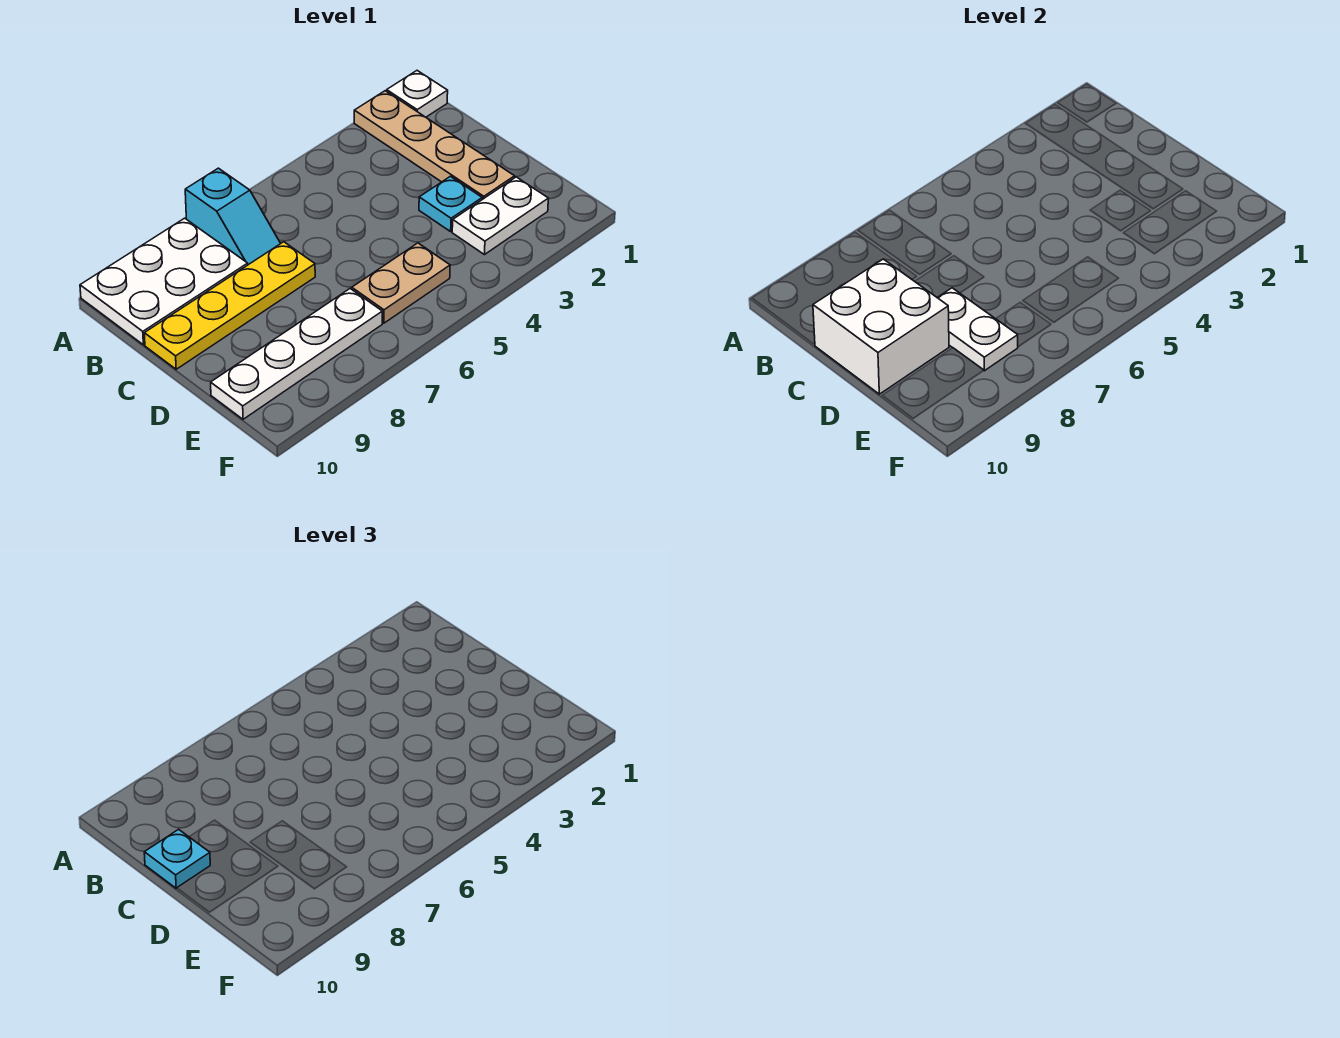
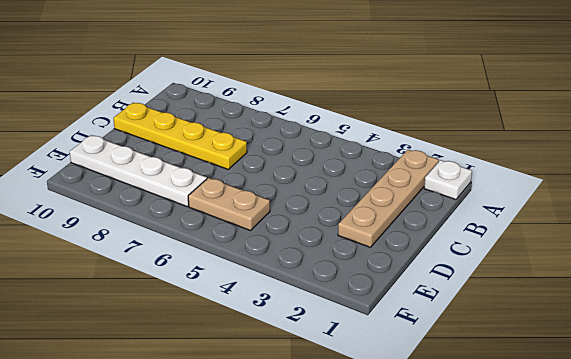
none -> cyan 1x2 slope [185,168,281,265]
none -> white 2x3 plate [80,218,248,345]
none -> cyan 1x1 plate [419,176,482,232]

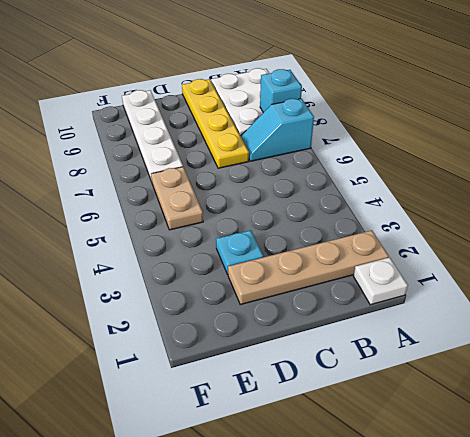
cyan 1x1 brick [260,69,302,113] -> none
none -> white 1x2 plate [452,177,548,255]
none -> white 2x2 brick [813,259,949,394]
none -> white 1x2 plate [937,288,1018,371]

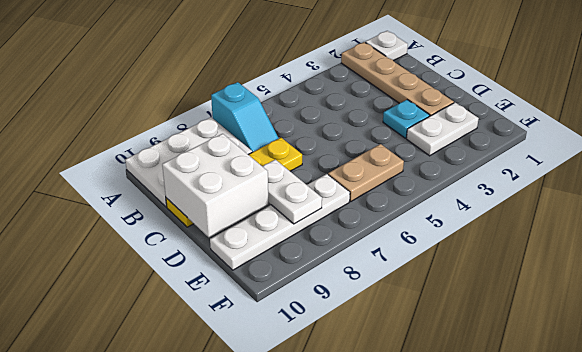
none -> cyan 1x1 plate [144,829,210,888]

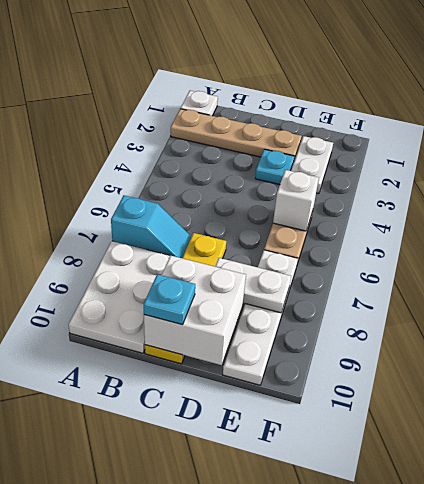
white 1x1 brick [273,170,319,231] -> none

